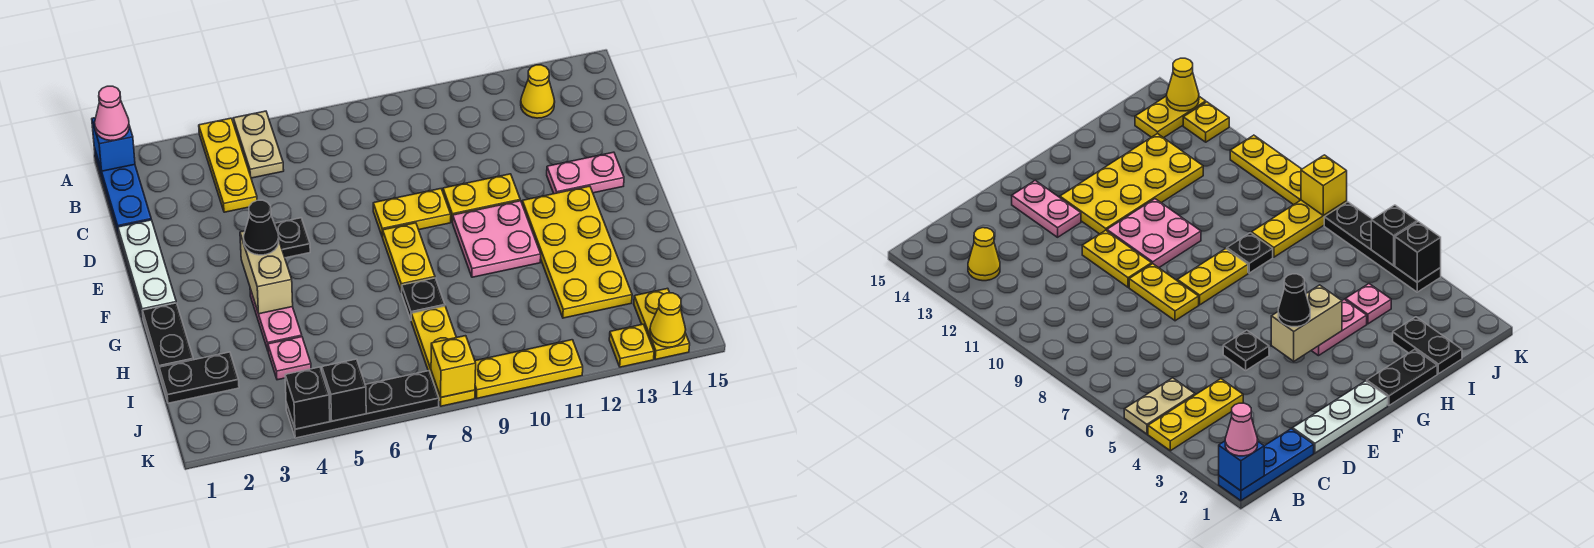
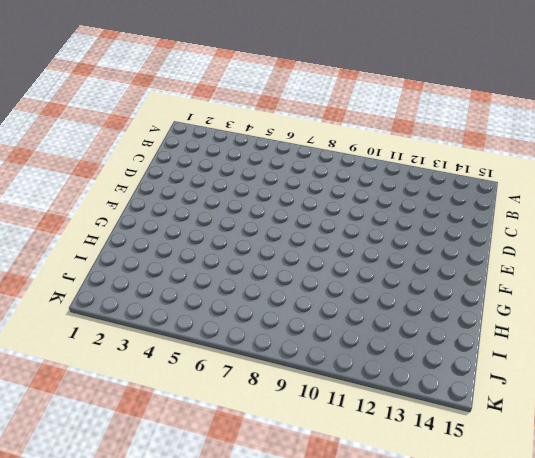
none -> blue 1x3 plate [94,148,151,232]
none -> yellow 1x3 plate [199,118,257,212]
none -> tan 1x2 plate [233,111,284,178]
none -> yellow 1x1 cone [521,65,555,118]

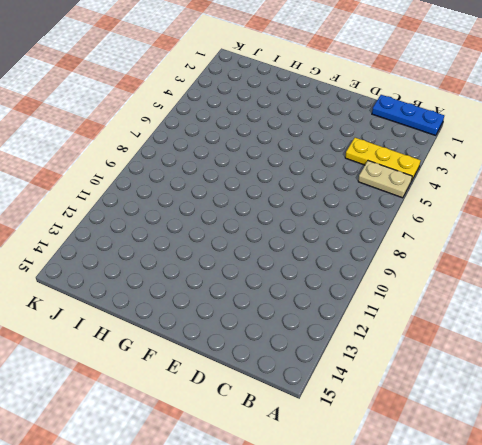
none -> yellow 1x1 cone [521,65,555,118]
none -> white 1x3 plate [118,220,176,317]
none -> black 1x1 plate [275,218,310,258]
none -> yellow 1x2 plate [373,189,451,237]

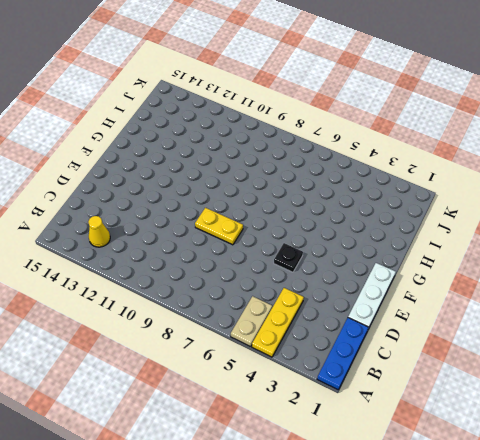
none -> yellow 1x2 plate [443,174,520,222]
none -> pink 1x2 plate [547,152,624,194]
none -> yellow 1x2 plate [383,223,435,292]
none -> pink 2x2 plate [452,201,541,277]

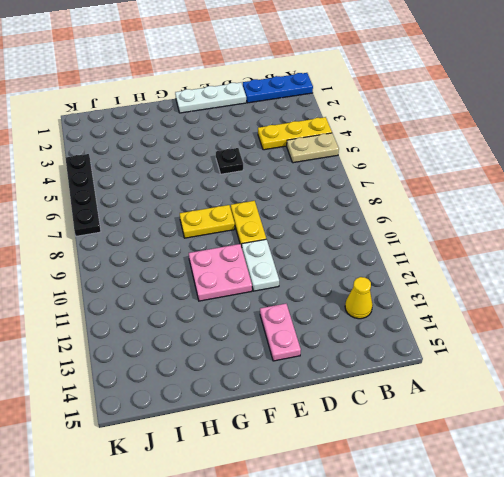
white 1x2 plate [242,239,279,291] -> yellow 1x2 plate [443,174,520,222]
none -> yellow 2x4 plate [522,186,632,318]
none -> black 1x2 plate [142,303,193,374]
none -> pink 1x2 plate [250,289,302,350]
none -> black 1x1 plate [401,278,445,319]

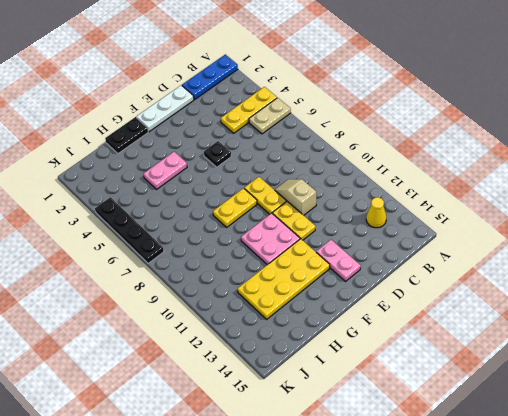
tan 1x2 slope [275,179,316,215] -> none
none -> black 1x1 plate [401,278,445,319]
none -> black 1x2 plate [159,352,239,403]
none -> pink 1x1 plate [268,337,311,380]
none -> yellow 1x3 plate [411,306,475,406]

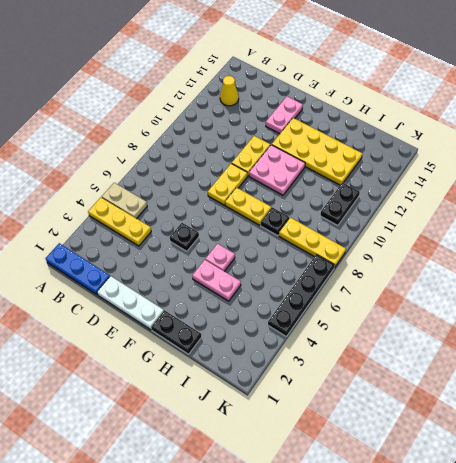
pink 1x1 plate [205,244,235,271] -> pink 1x1 plate moved to [268,337,311,380]
black 1x2 plate [320,183,360,226] -> black 1x2 plate moved to [159,352,239,403]
none -> yellow 1x2 plate [634,288,690,359]
none -> yellow 1x3 plate [475,340,583,398]
none -> yellow 1x1 plate [609,324,654,367]
none -> blue 1x1 brick [92,118,135,171]

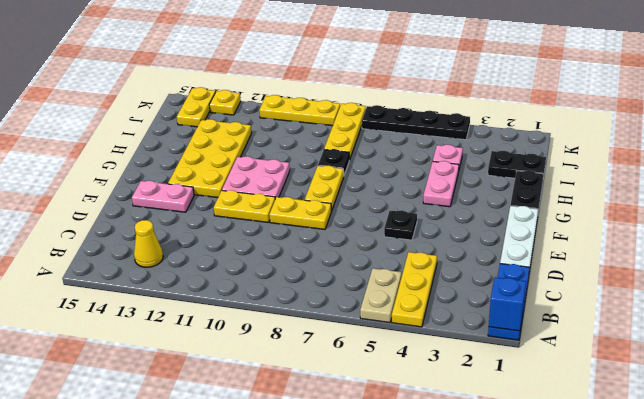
none -> tan 1x2 brick [240,231,293,314]
none -> black 1x1 brick [285,367,330,429]
none -> black 1x1 brick [322,359,366,421]
none -> yellow 1x1 brick [431,336,476,397]

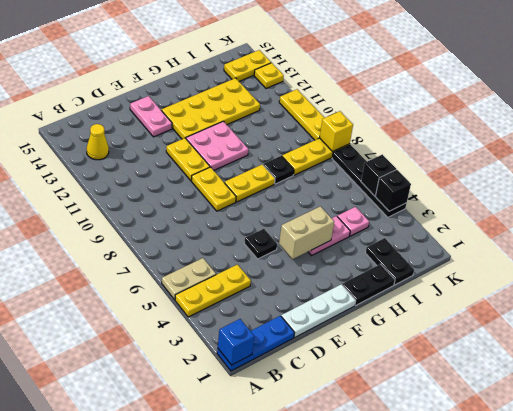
none -> yellow 1x1 cone [650,293,686,347]
none -> pink 1x1 cone [95,86,129,141]
none -> black 1x1 cone [243,200,279,255]

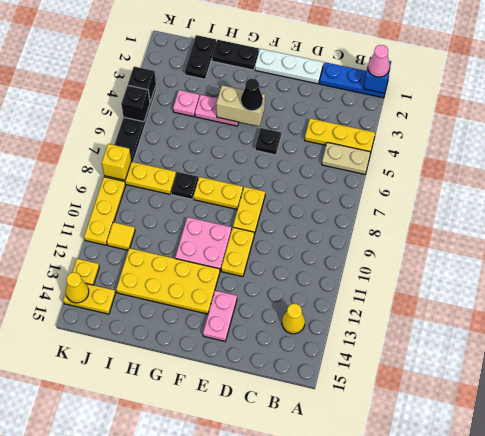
yellow 1x1 tile [107,222,135,250] -> none

